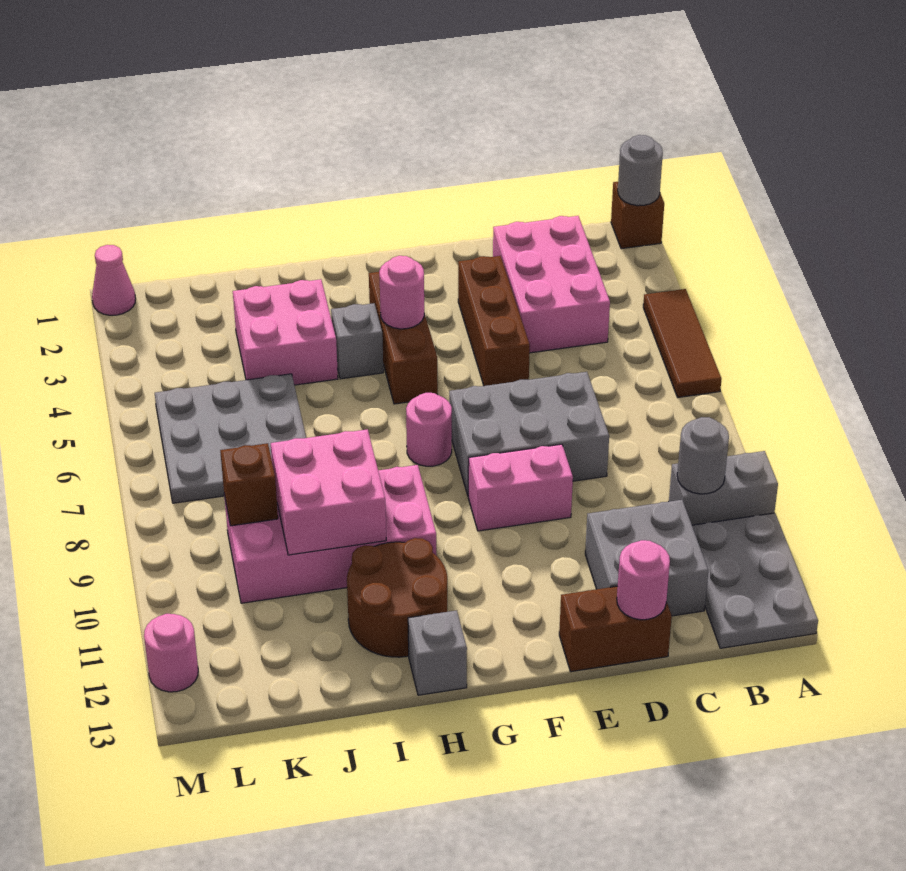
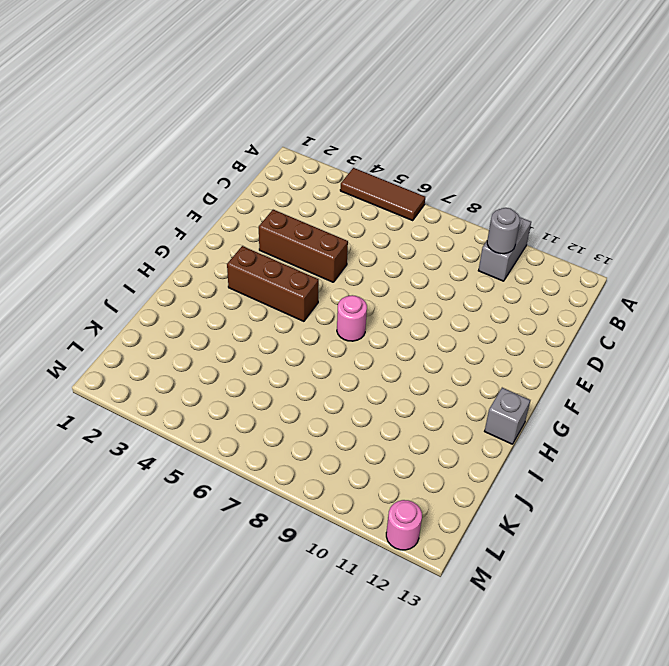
none -> brown 1x1 brick [611,182,664,249]
none -> grey 2x3 plate [692,513,818,648]
none -> pink 2x3 brick [493,216,610,353]

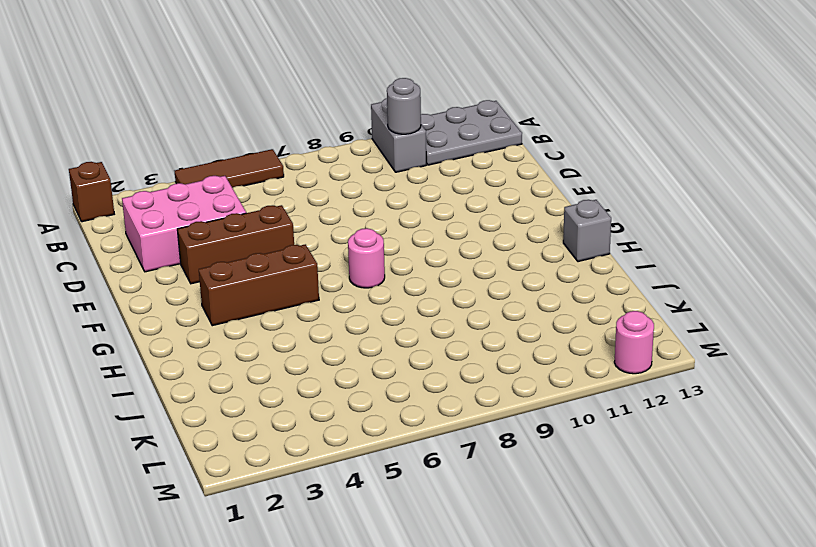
none -> grey 2x2 brick [585,500,708,616]
none -> grey 2x3 brick [449,372,609,495]
none -> brown 1x2 brick [559,586,672,672]

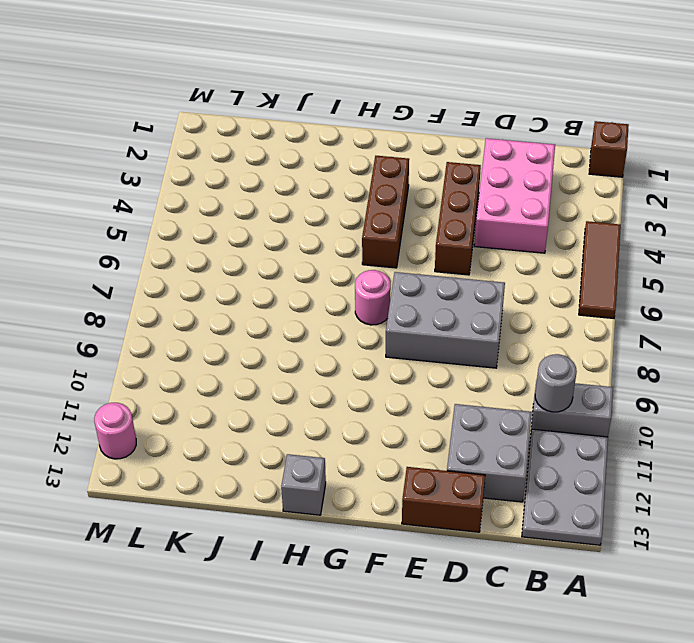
none -> pink 1x2 brick [468,444,573,531]
none -> grey 1x1 brick [331,303,383,379]
none -> pink 2x4 brick [224,465,437,603]

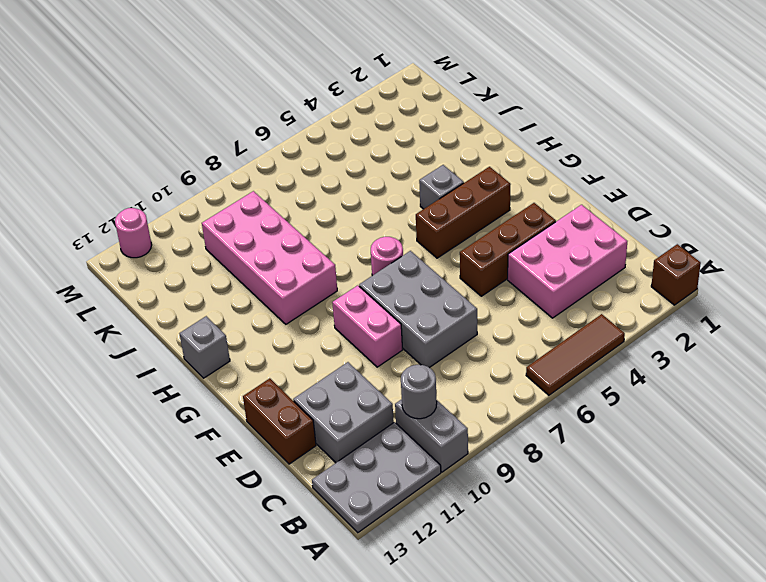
none -> brown 2x2 round brick [347,538,447,657]
none -> pink 2x2 brick [233,279,338,385]
none -> grey 3x3 plate [155,374,306,503]

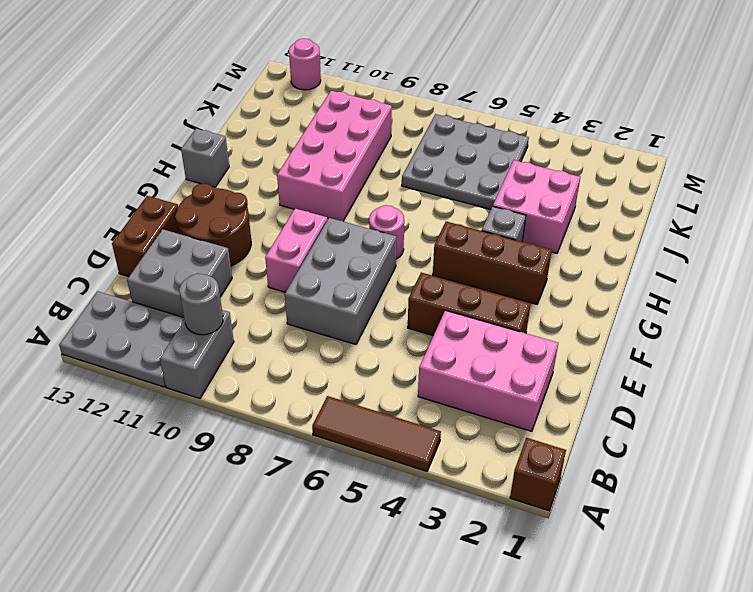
brown 2x2 round brick [175,184,251,266] -> brown 2x2 round brick moved to [347,538,447,657]
none -> pink 1x1 cone [92,245,136,315]
none -> grey 1x1 round brick [618,135,663,206]
none -> pink 1x1 round brick [617,540,670,620]

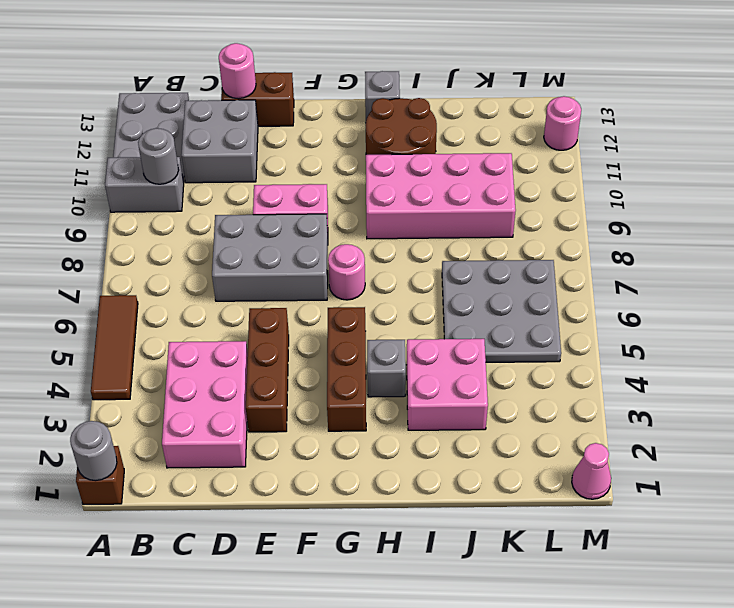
none -> pink 1x1 round brick [379,256,424,329]
none -> pink 2x2 brick [271,429,386,555]
none -> brown 1x1 brick [220,443,278,526]

